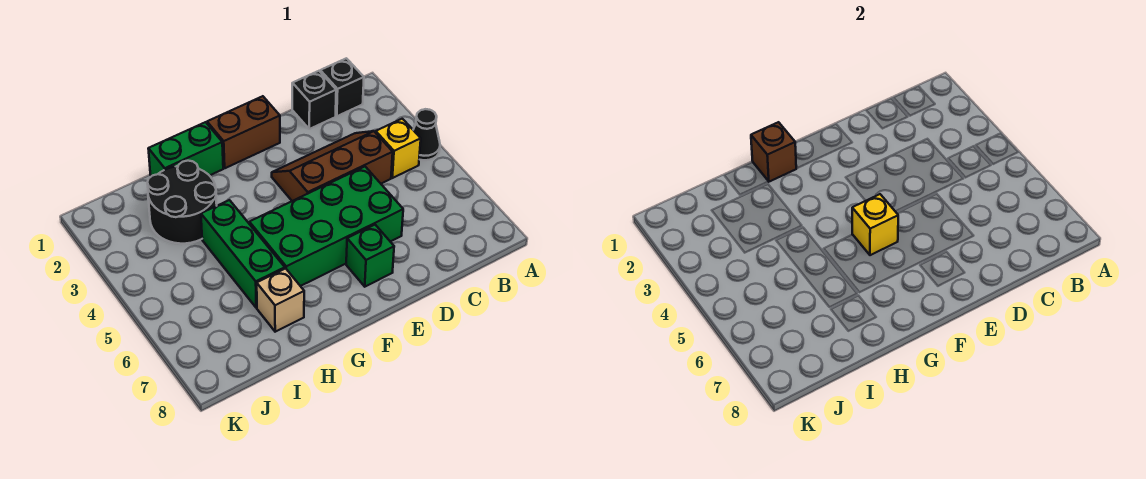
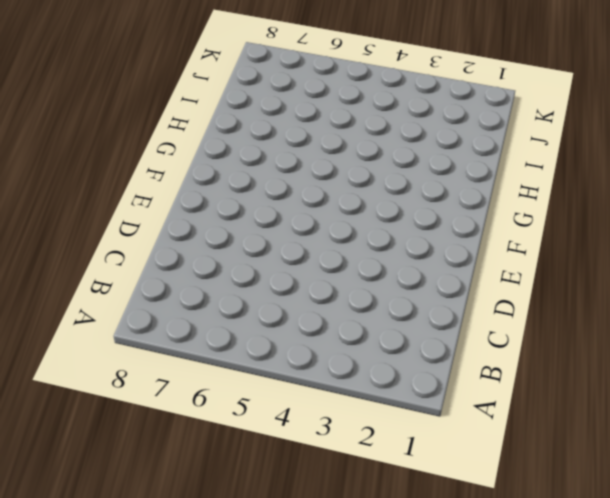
none -> black 1x1 cone [413,109,440,160]
none -> black 1x1 brick [320,58,364,116]
none -> yellow 1x1 brick [376,119,421,178]

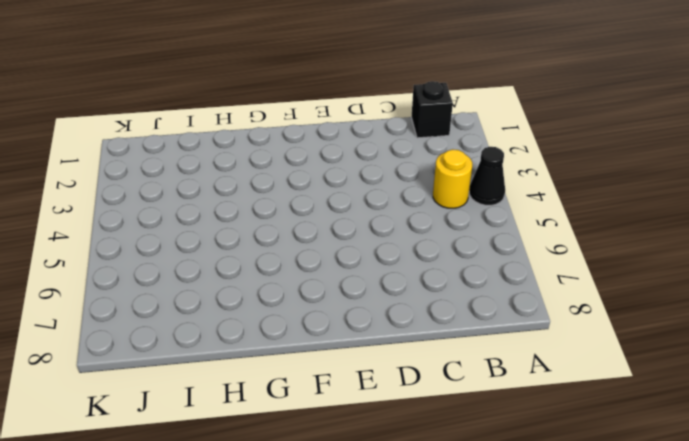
yellow 1x1 round brick [433,149,472,208] -> yellow 1x1 brick [376,119,421,178]
none -> black 1x1 brick [292,71,336,129]
none -> brown 2x3 slope [272,131,393,201]
none -> green 2x4 brick [249,167,403,286]

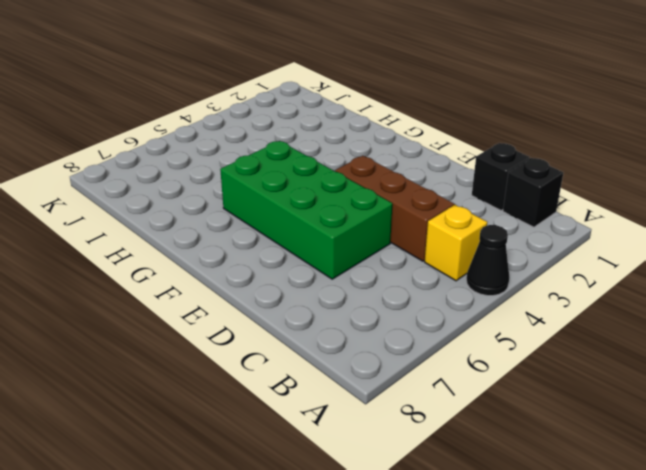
none -> brown 1x2 brick [207,96,280,168]
none -> green 1x1 brick [346,225,394,287]
none -> green 1x2 brick [148,122,223,176]

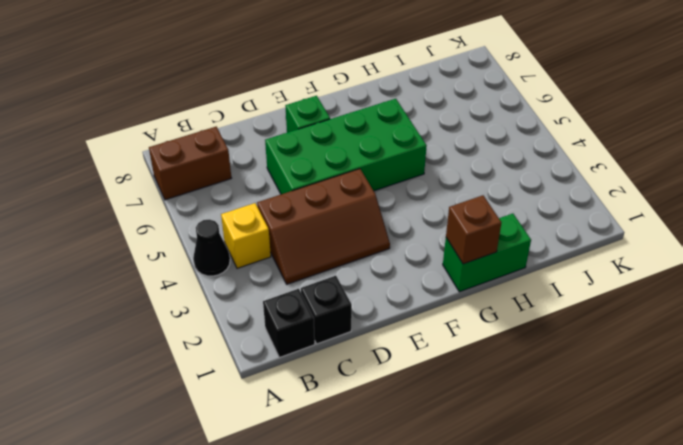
brown 1x2 brick [149,127,231,200] -> brown 1x2 brick moved to [207,96,280,168]
none -> black 2x2 round brick [147,161,217,244]
none -> green 1x3 brick [201,200,285,308]
none -> tan 1x1 brick [257,268,304,332]

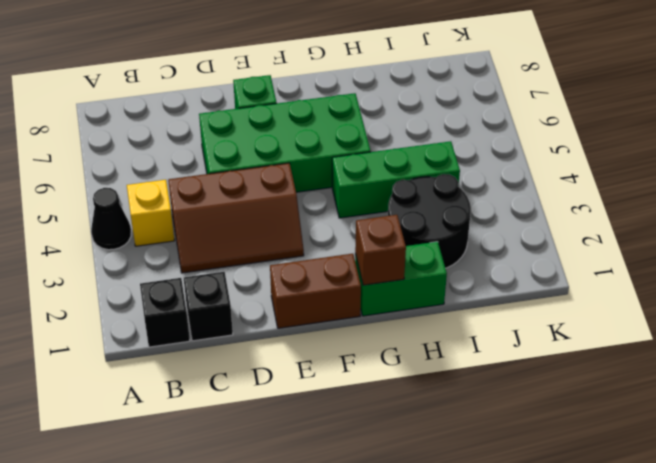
green 1x3 brick [332,141,460,218] -> green 1x3 brick turned to [201,200,285,308]
none -> tan 1x1 brick [257,268,304,332]
none -> yellow 1x1 brick [852,194,898,255]

